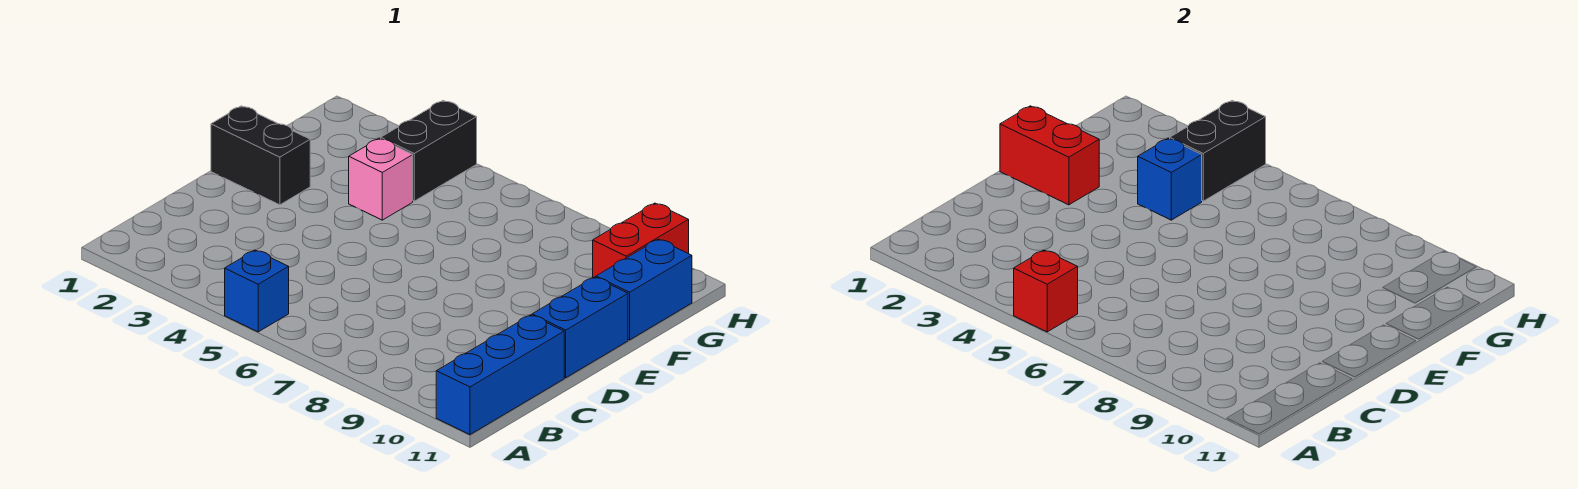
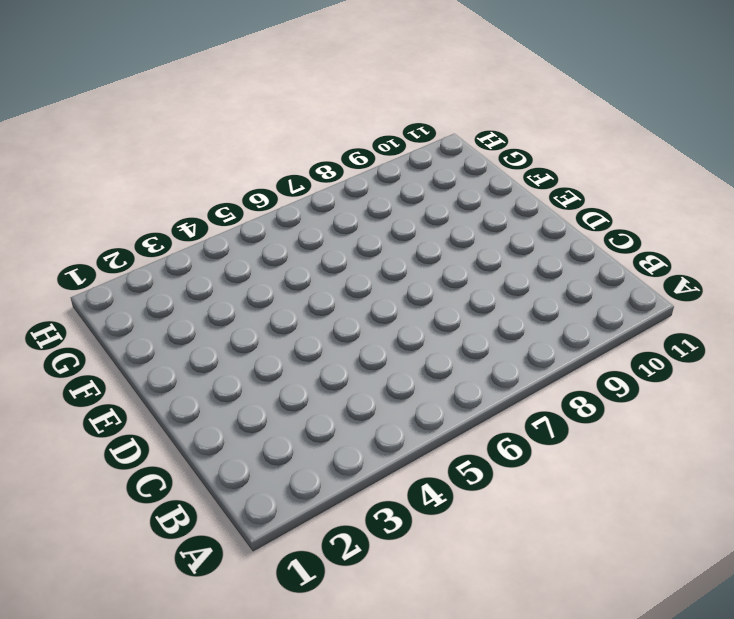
none -> blue 1x1 brick [225,250,289,332]
none -> blue 1x3 brick [436,315,564,435]
none -> blue 1x2 brick [532,277,628,378]

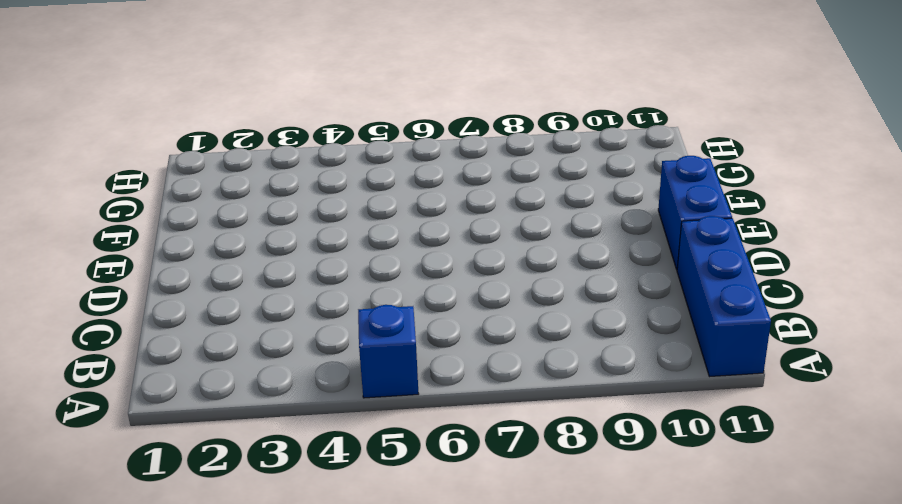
none -> black 1x2 brick [211,106,310,205]
none -> pink 1x1 brick [349,138,413,220]
none -> blue 1x2 brick [596,239,692,340]

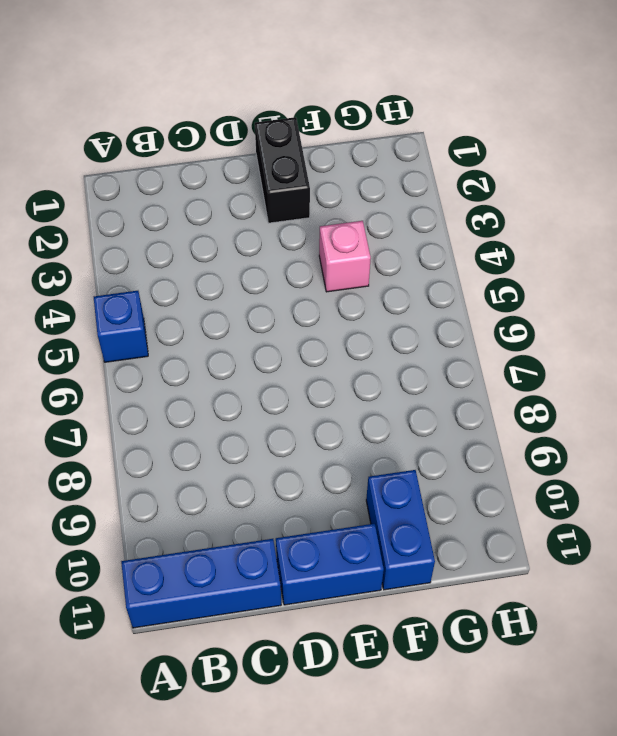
blue 1x2 brick [366,470,435,590] -> blue 1x2 brick turned to [596,239,692,340]
none -> black 1x2 brick [381,101,477,201]
none -> red 1x2 brick [593,203,689,278]
none -> red 1x1 brick [1014,250,1078,332]

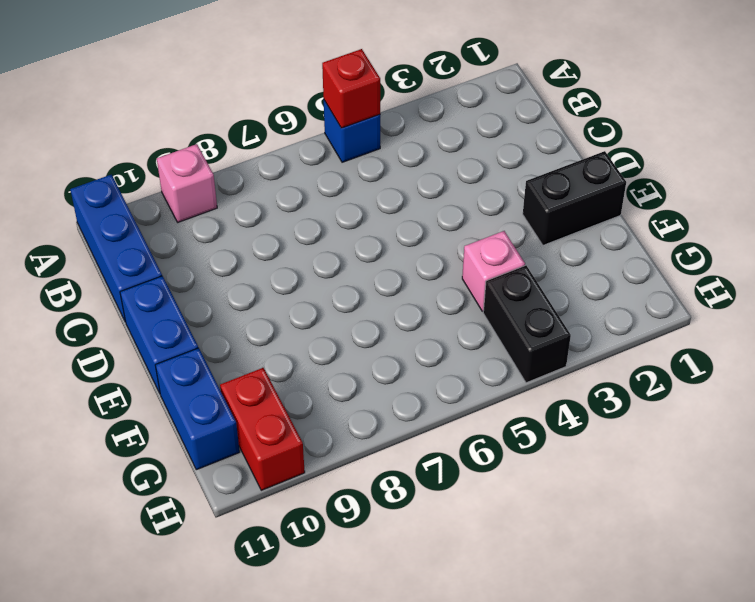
pink 1x1 brick [157,144,217,222] -> none
none -> red 1x2 brick [1000,106,1099,205]
none -> blue 1x1 brick [1138,138,1202,220]
none -> black 1x2 brick [1170,101,1266,201]

